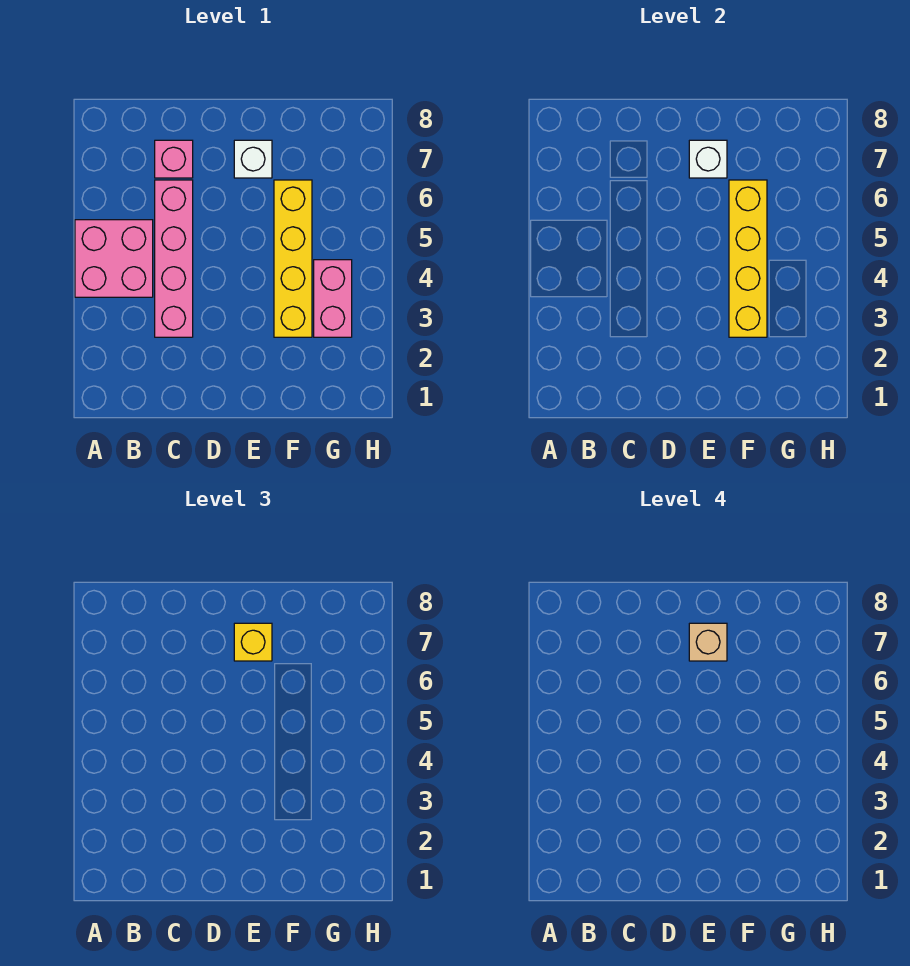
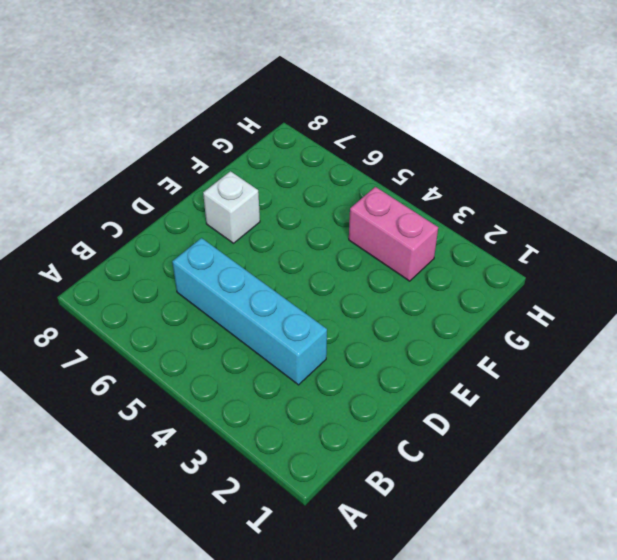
cyan 1x4 brick [172,238,327,385] -> pink 1x4 brick [155,180,193,337]
none -> pink 2x2 brick [75,220,153,297]
none -> pink 1x1 brick [155,140,193,178]

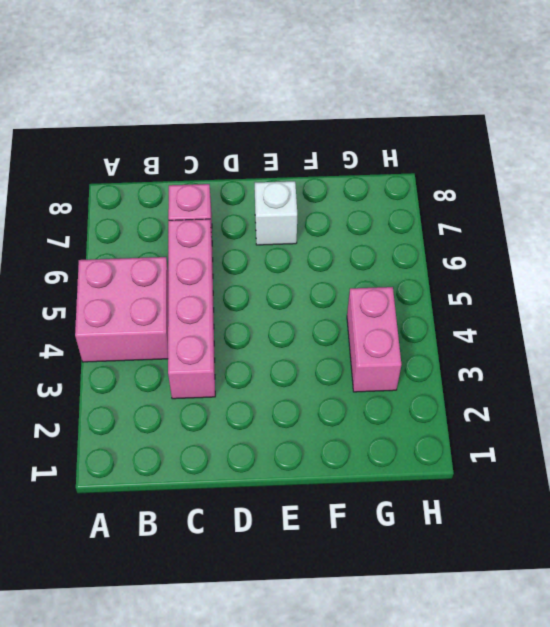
none -> yellow 1x4 brick [274,180,312,337]
none -> white 1x1 brick [689,140,727,178]

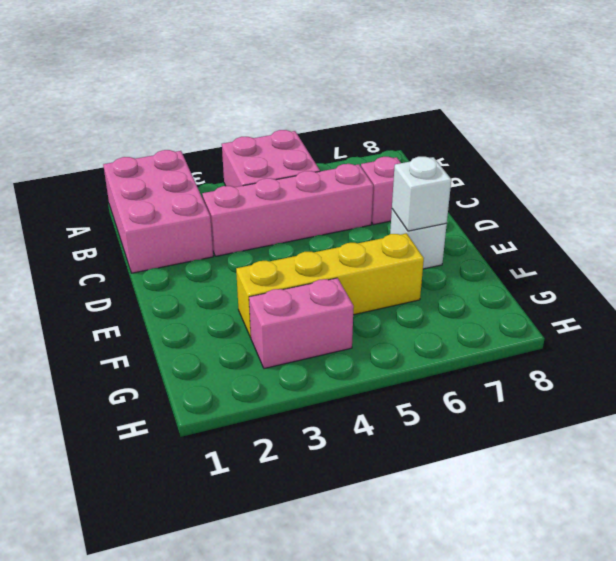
pink 2x3 brick [103,150,213,273] -> none
none -> yellow 1x4 brick [729,180,767,337]
none -> yellow 1x1 brick [234,623,272,661]

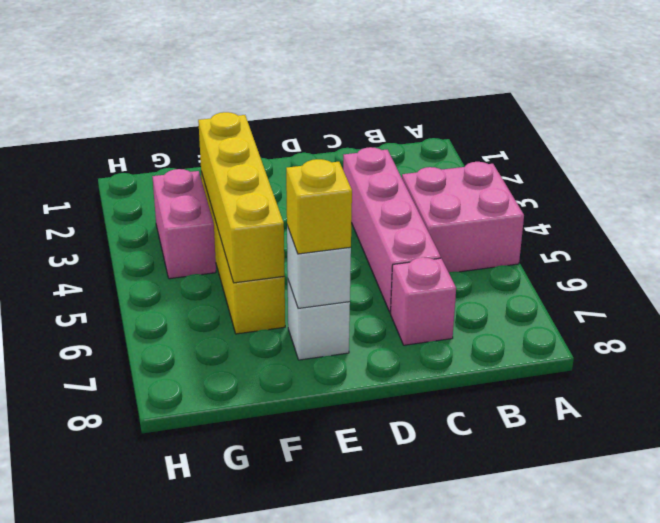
none -> tan 1x1 brick [689,623,727,661]

